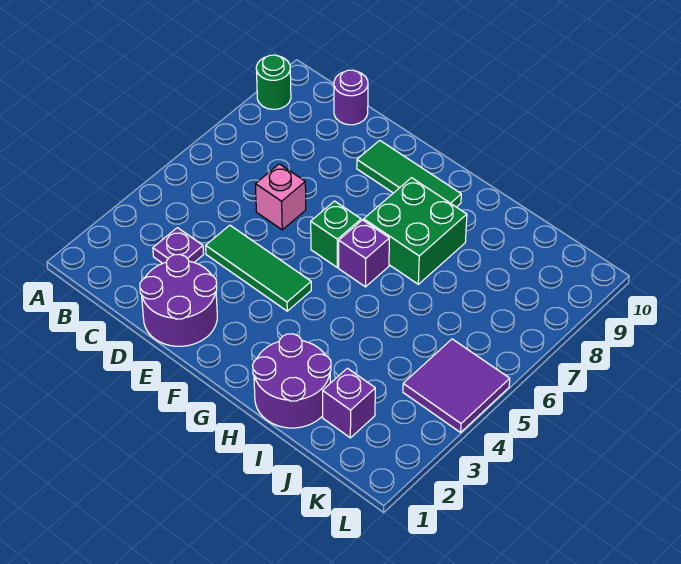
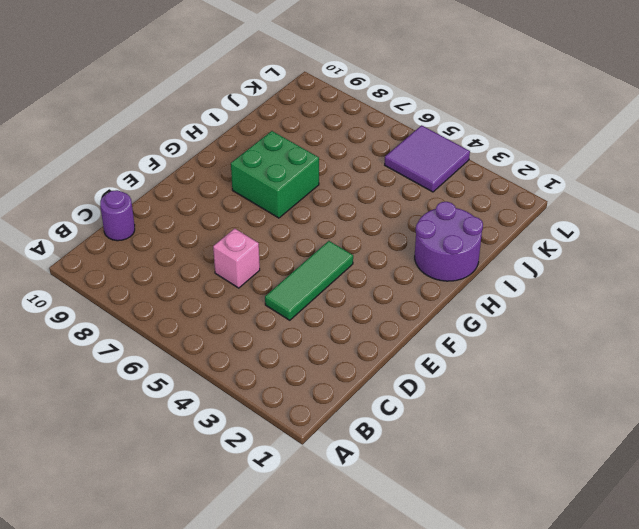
none -> green 1x1 round brick [256,55,291,109]
none -> purple 1x1 plate [153,228,204,263]
none -> purple 2x2 round brick [140,254,217,346]

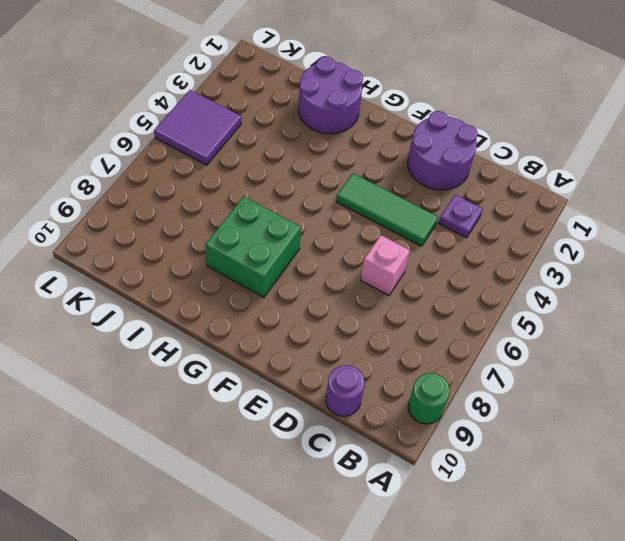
none -> green 1x3 tile [357,140,461,207]
none -> green 1x1 brick [311,201,361,268]
none -> purple 1x1 brick [339,220,389,287]

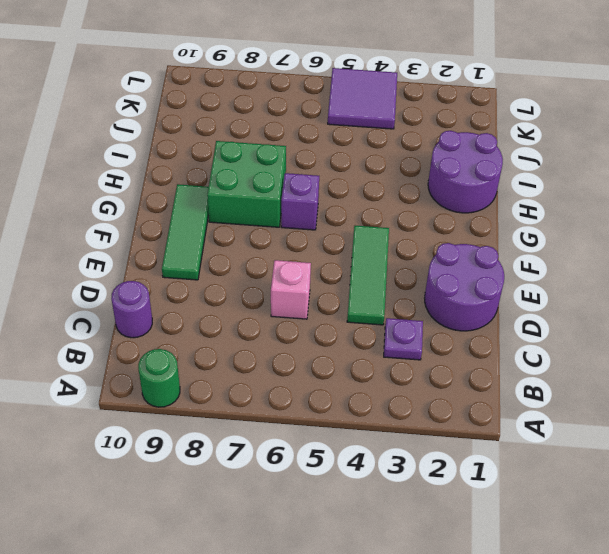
none -> green 1x1 brick [311,201,361,268]
none -> purple 1x1 brick [323,368,375,438]

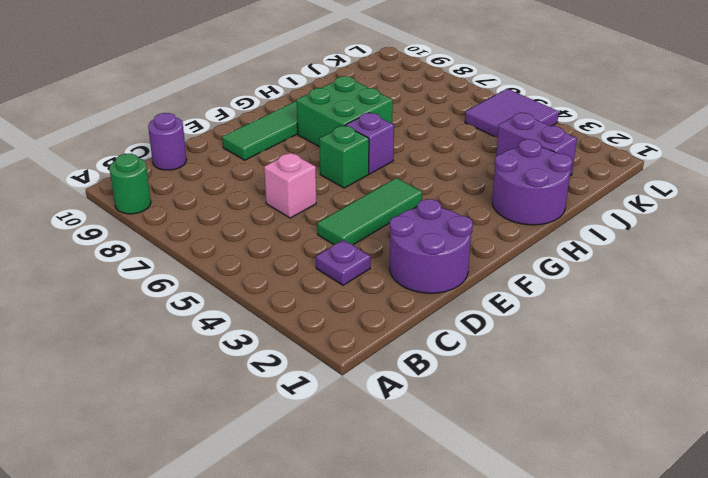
purple 1x2 brick [496,113,577,176] -> purple 1x1 brick [323,368,375,438]

